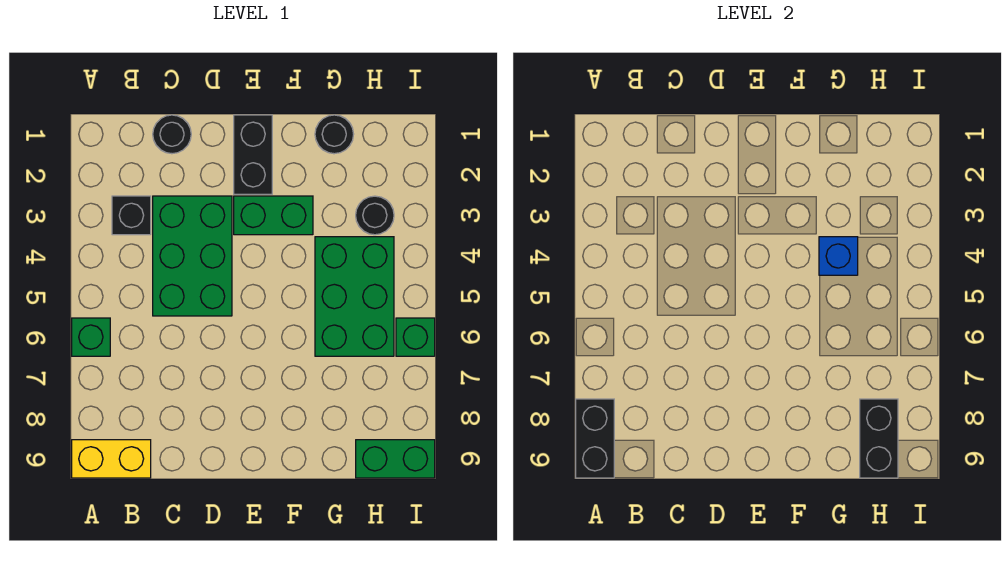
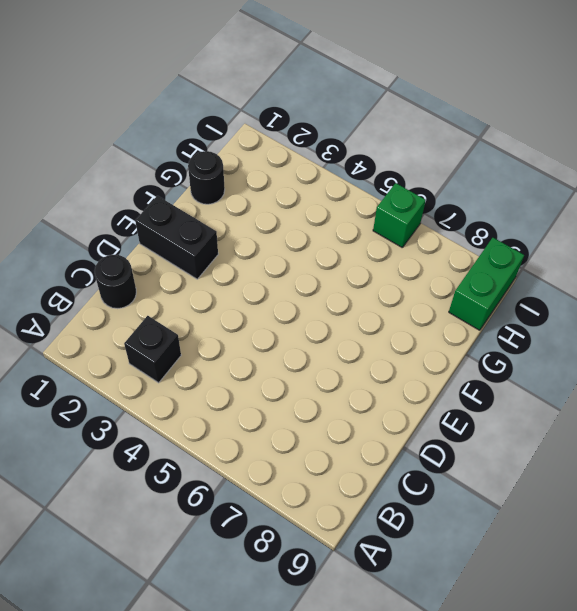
none -> green 1x1 brick [72,318,110,356]
none -> yellow 1x2 brick [72,440,151,478]
none -> green 2x3 brick [153,196,232,316]

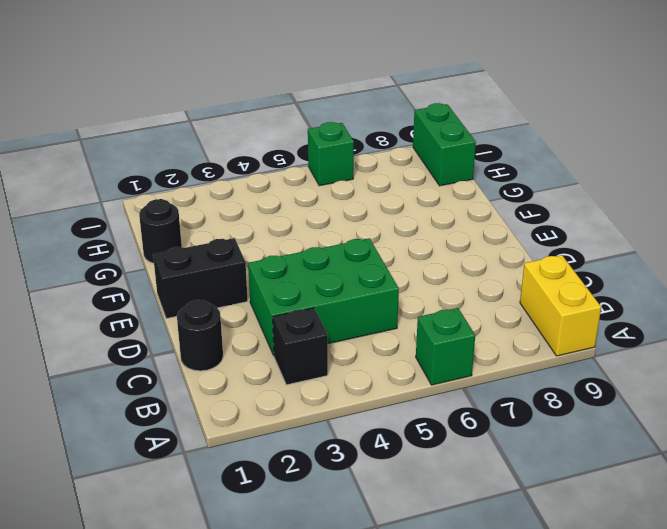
none -> green 1x2 brick [234,196,313,235]
none -> green 2x3 brick [315,237,394,356]
none -> black 1x1 round brick [356,196,394,235]

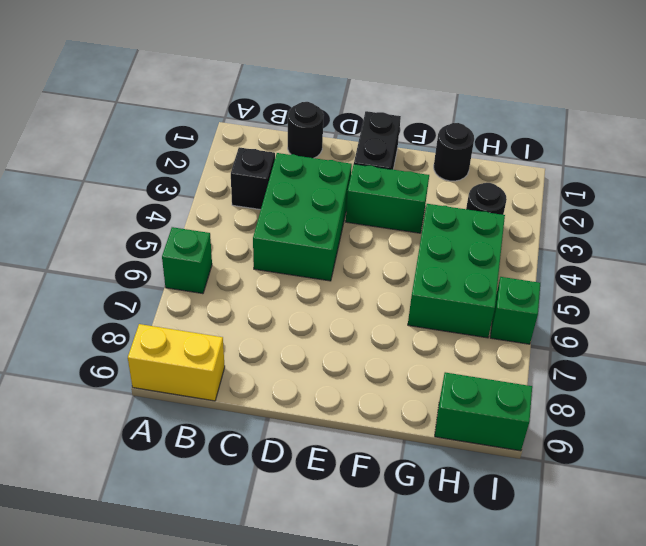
none -> black 1x2 brick [576,399,614,478]
none -> blue 1x1 brick [819,237,858,275]
none -> black 1x2 brick [860,399,898,478]

